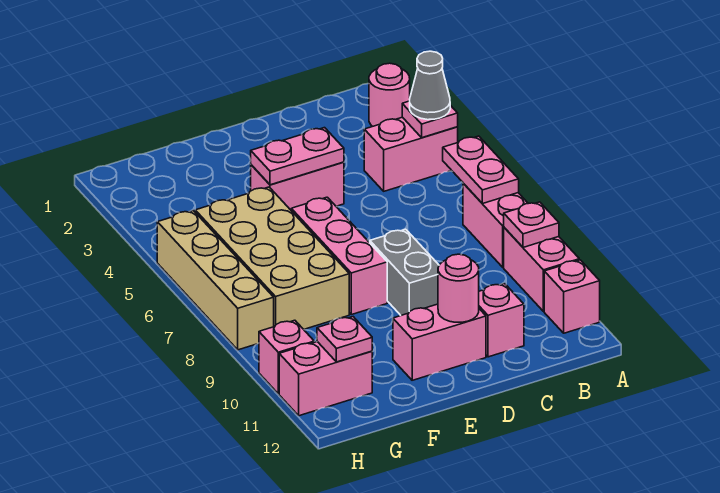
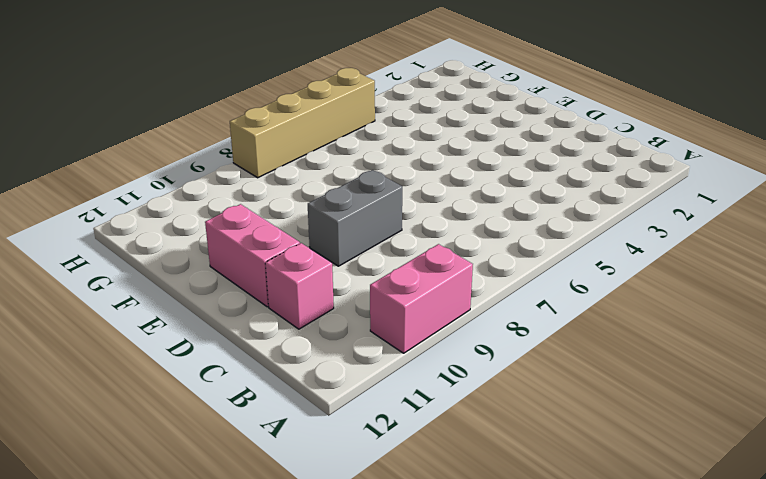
none -> pink 1x1 round brick [369,63,410,126]
none -> pink 1x2 brick [364,117,458,191]
none -> pink 1x2 brick [463,184,528,267]

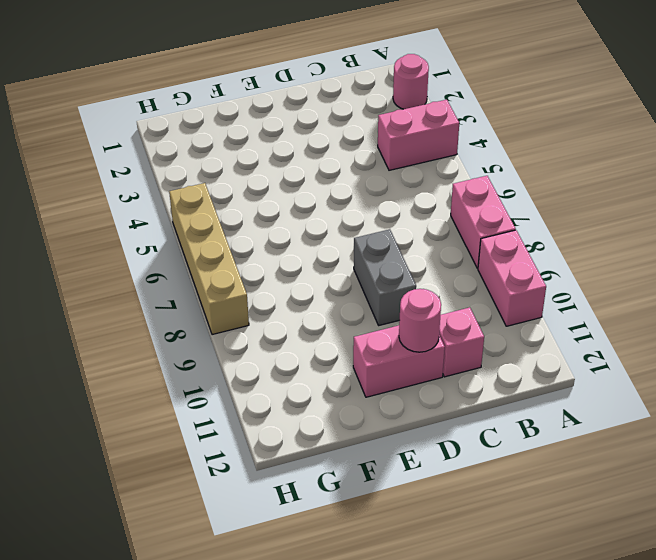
none -> pink 1x1 brick [544,260,600,333]
none -> pink 1x2 brick [251,162,344,210]
none -> pink 1x3 brick [291,197,387,315]

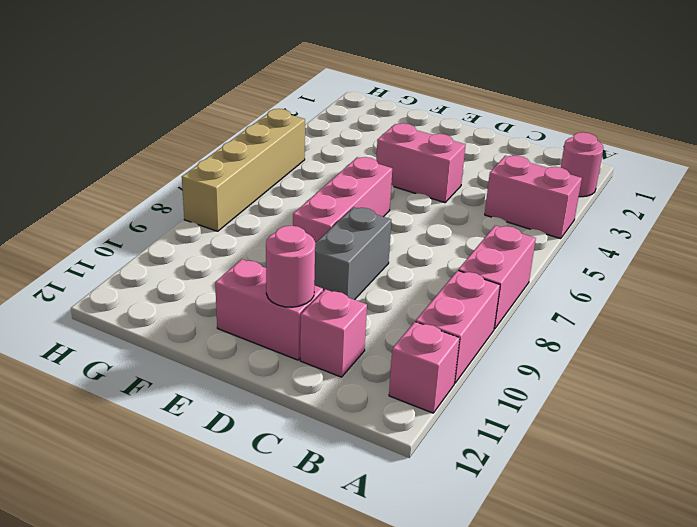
none -> tan 2x4 brick [195,187,349,329]
none -> pink 1x2 brick [279,342,372,416]
none -> pink 1x1 brick [259,320,314,394]

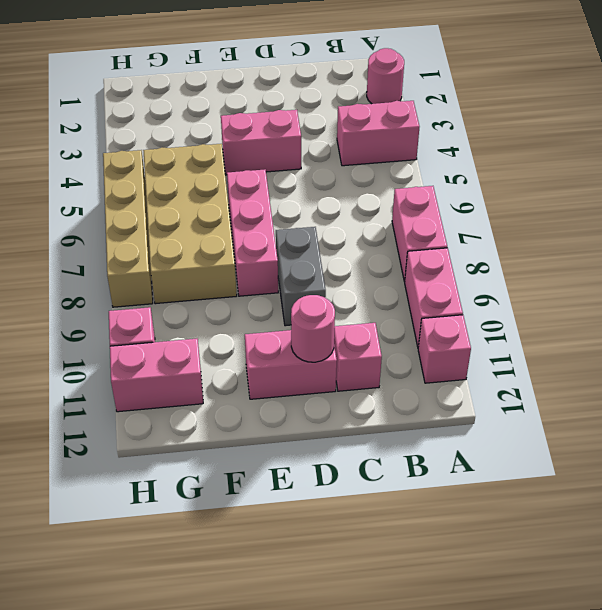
none -> pink 1x1 plate [402,101,458,138]
none -> pink 1x2 plate [443,136,519,204]
none -> pink 1x1 plate [504,202,559,247]

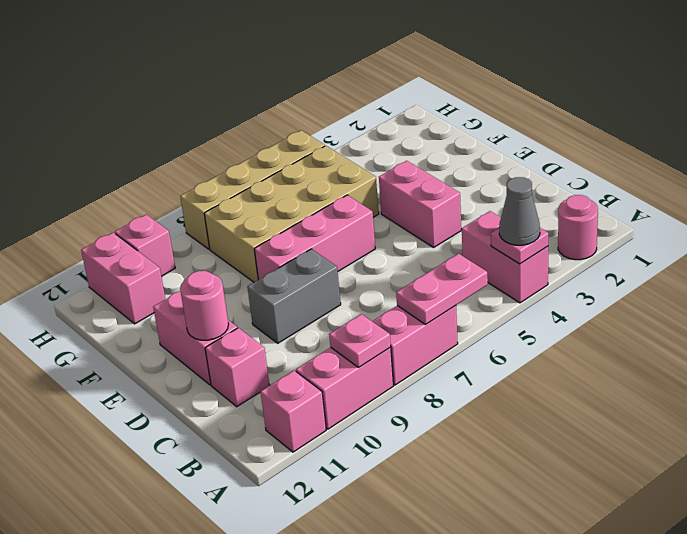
none -> pink 1x2 plate [251,128,344,185]
none -> pink 1x1 plate [317,317,372,362]

